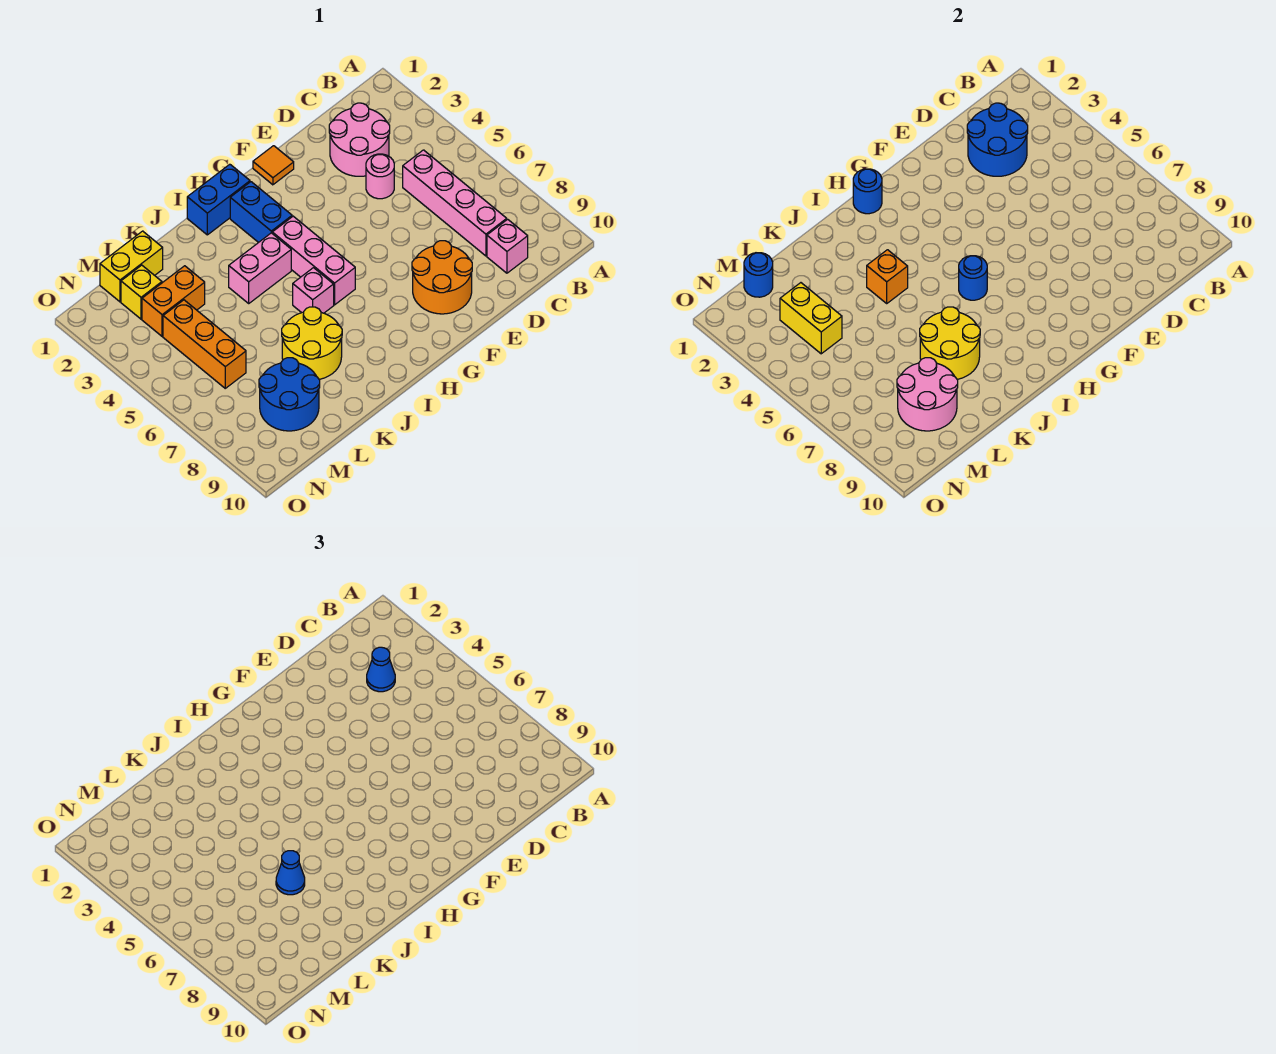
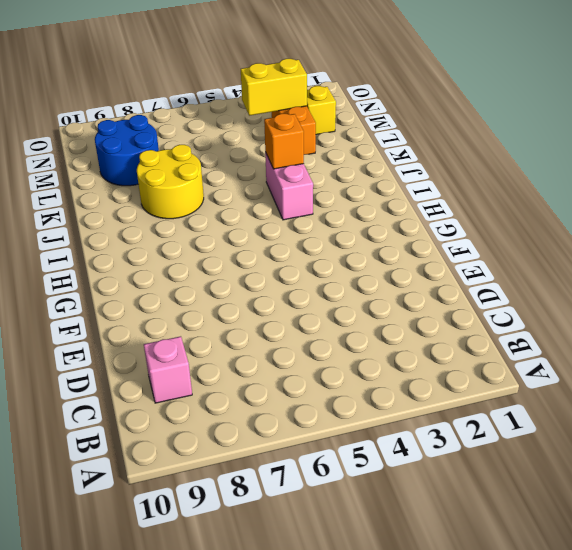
none -> pink 2x2 round brick [329,103,390,176]
none -> pink 1x4 brick [403,150,507,256]
none -> pink 1x1 round brick [366,154,394,199]

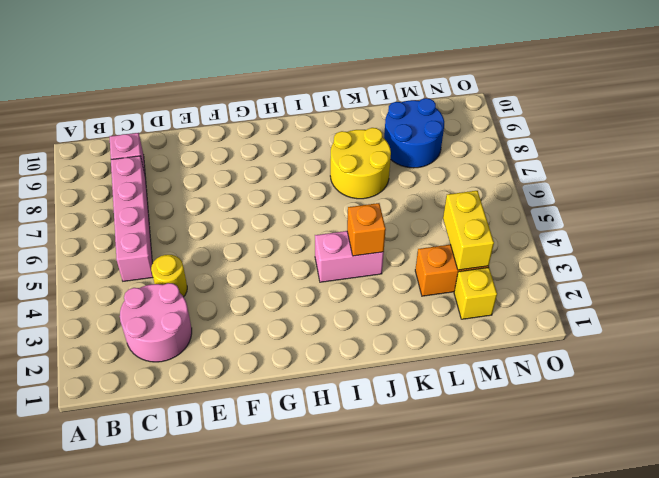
yellow 1x1 round brick [151,255,187,297] -> pink 1x1 round brick [366,154,394,199]
none -> orange 2x2 round brick [412,241,472,314]
none -> orange 1x1 tile [253,146,294,185]
none -> blue 1x2 brick [187,164,250,235]

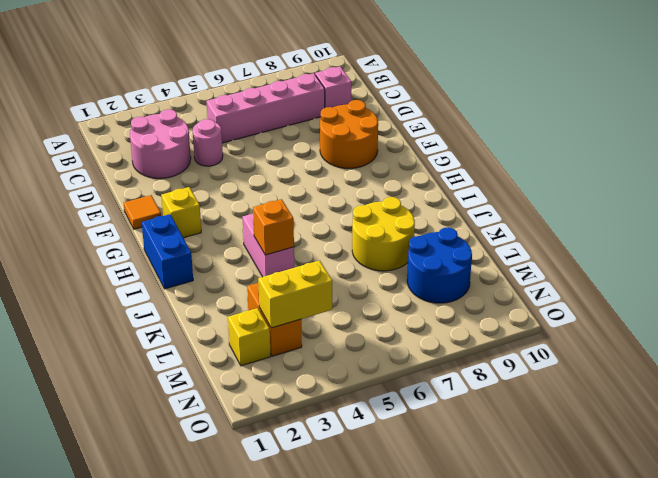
yellow 1x1 brick [161,187,201,238] -> none
none -> blue 1x2 brick [230,182,292,243]
none -> pink 1x3 brick [272,216,355,305]
none -> pink 1x1 brick [293,268,334,313]

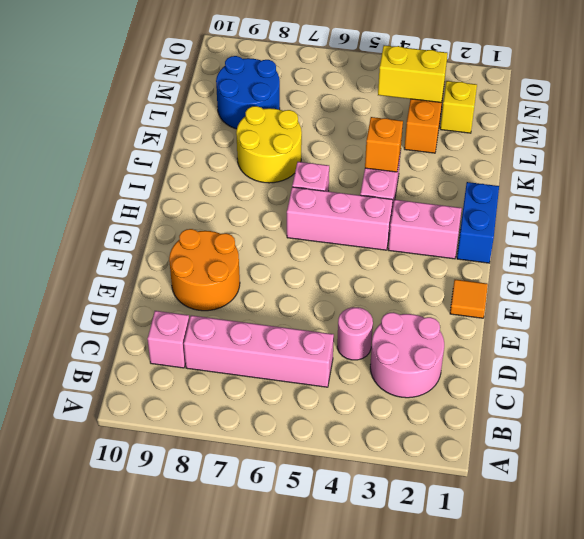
pink 1x2 brick [388,200,462,259] -> blue 1x2 brick [230,182,292,243]
none -> yellow 1x2 brick [100,231,163,302]
none -> orange 1x3 brick [163,300,246,388]
none -> blue 2x2 round brick [967,103,1028,176]

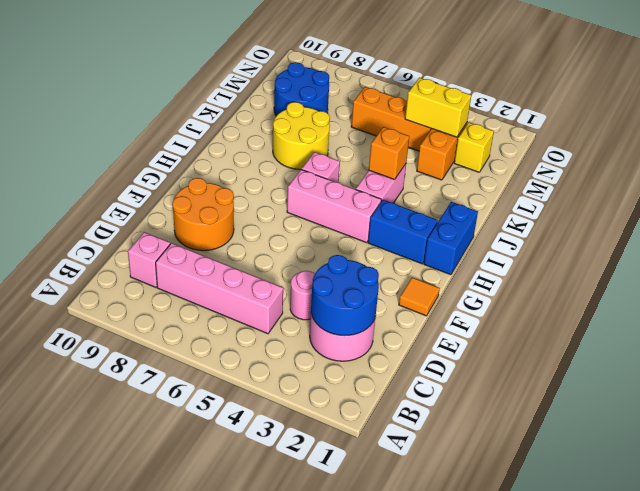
none -> yellow 1x2 brick [100,231,163,302]
none -> blue 1x1 round brick [853,169,882,214]
none -> blue 1x1 round brick [959,256,987,300]

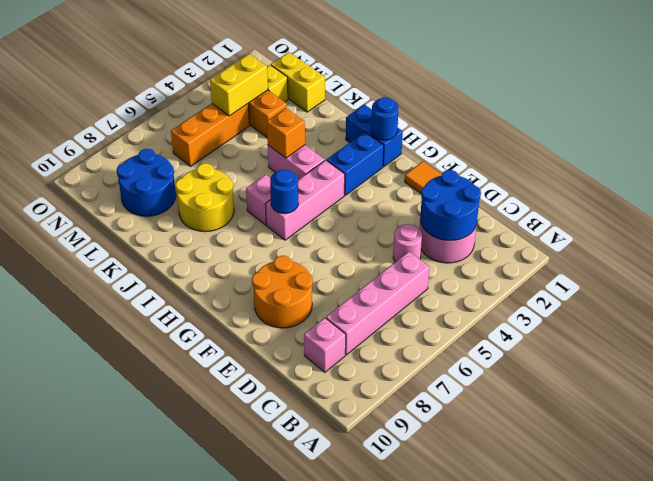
none -> yellow 2x2 round brick [920,307,980,379]
none -> pink 2x2 round brick [897,358,958,431]
none -> blue 1x1 round brick [744,253,773,297]

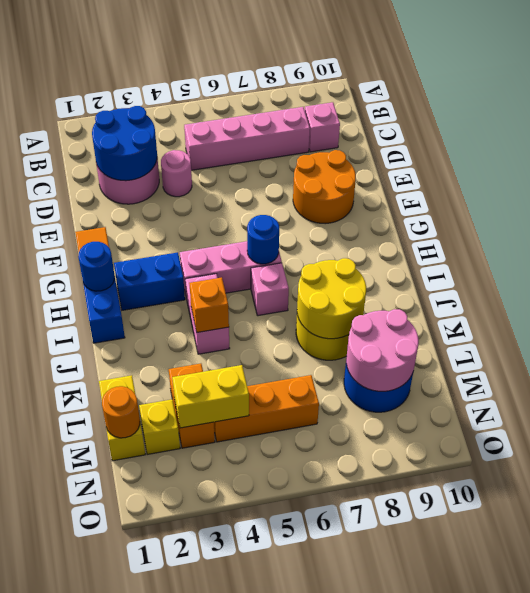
orange 1x1 round brick [102,386,140,438] -> blue 1x1 round brick [744,253,773,297]
none -> blue 1x1 cone [367,647,395,692]
none -> blue 1x1 cone [276,851,305,895]

